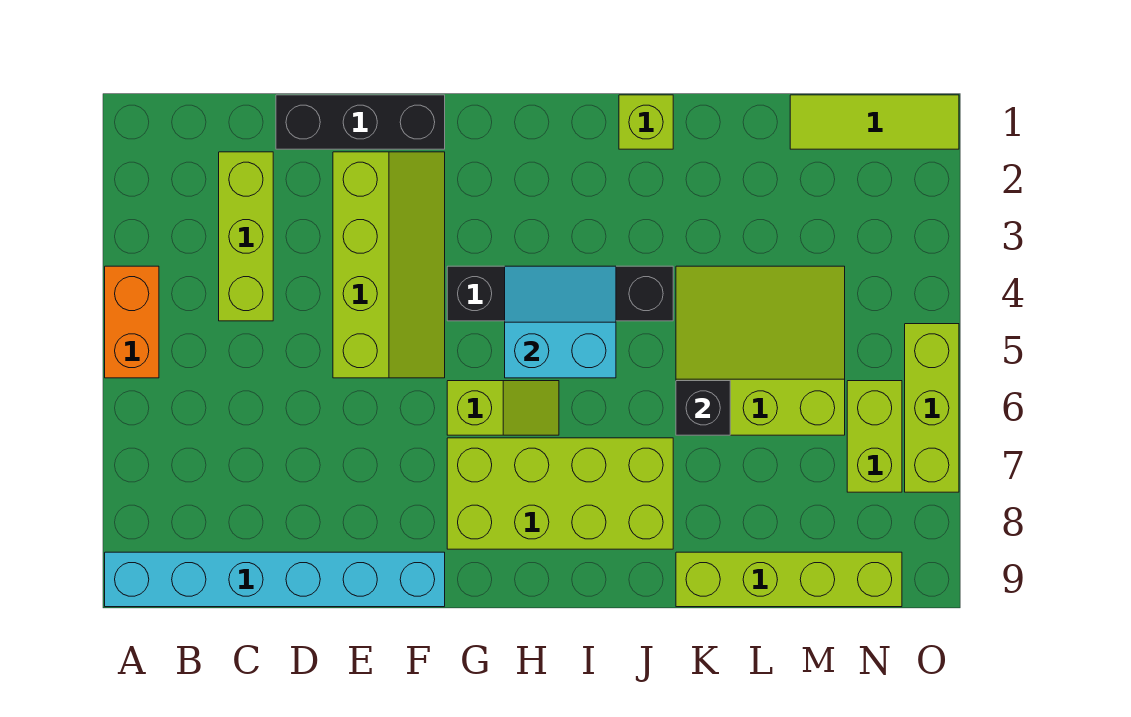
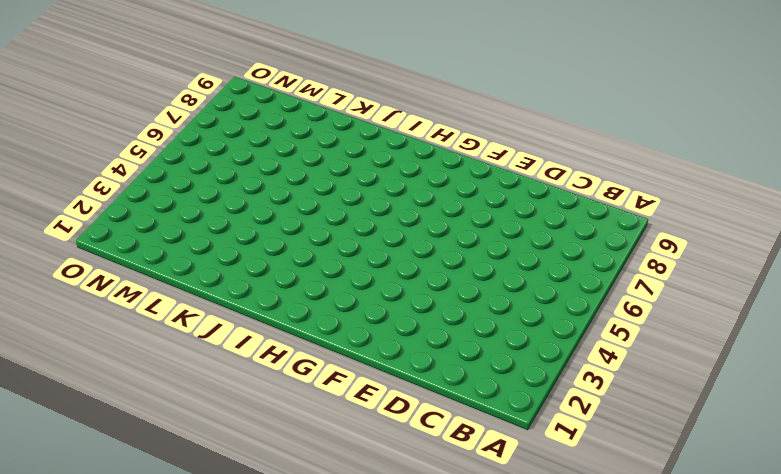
none -> orange 1x2 brick [105,266,159,378]
none -> cyan 1x6 brick [105,552,445,607]
none -> lime 1x3 brick [219,152,273,321]

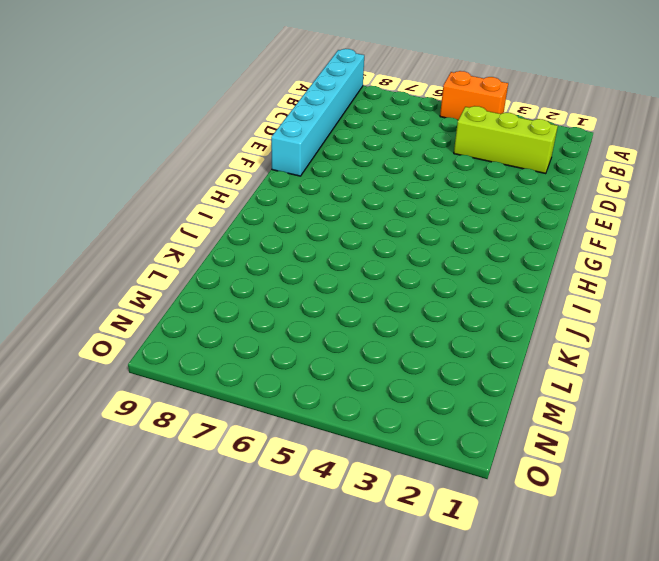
none -> black 1x3 brick [276,95,445,149]
none -> lime 2x4 slope [333,152,445,378]
none -> black 1x4 brick [447,266,673,321]

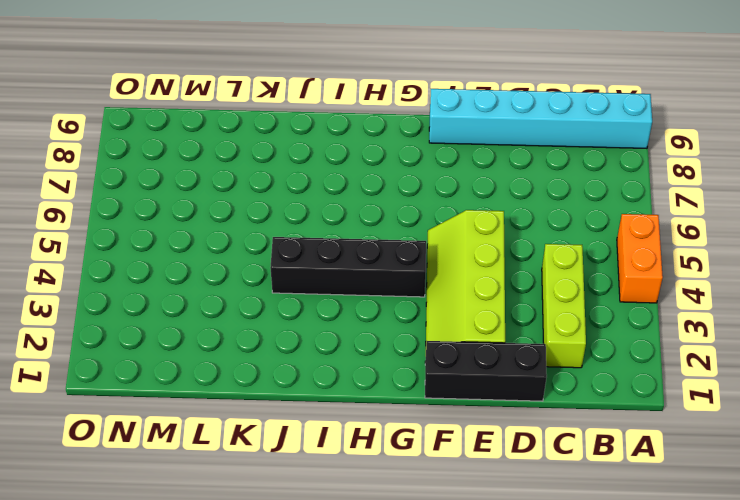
none -> lime 1x2 slope [447,381,559,435]
none -> lime 2x4 brick [447,438,673,549]
none -> lime 1x1 brick [619,95,673,149]

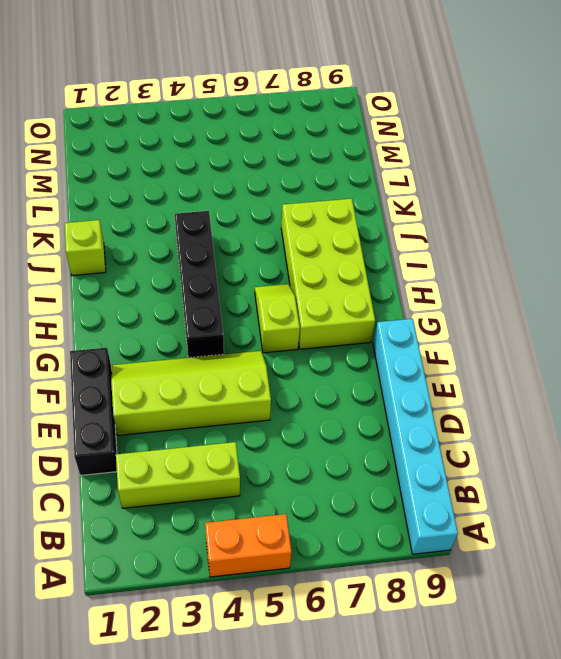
none -> lime 3x3 slope [676,266,845,435]
none -> lime 1x4 brick [676,552,902,607]
none -> lime 1x3 tile [790,95,959,149]

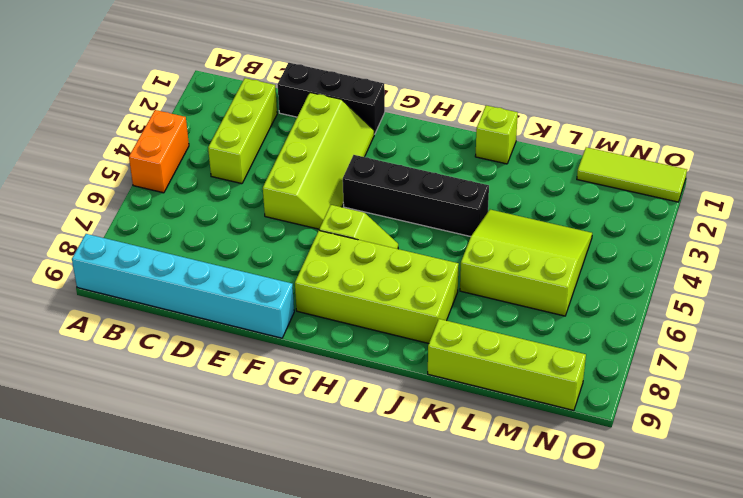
none -> lime 1x2 brick [847,381,902,492]
none -> lime 1x3 brick [905,324,959,492]
none -> cyan 2x2 slope [505,266,616,378]

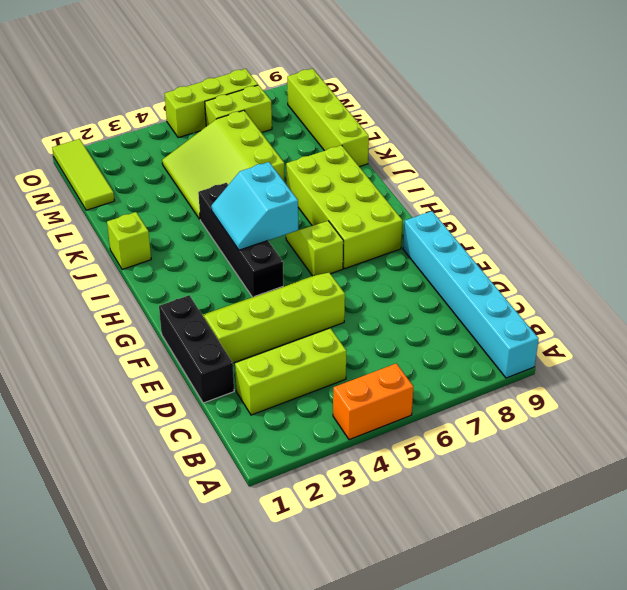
none -> black 1x1 brick [676,381,730,435]

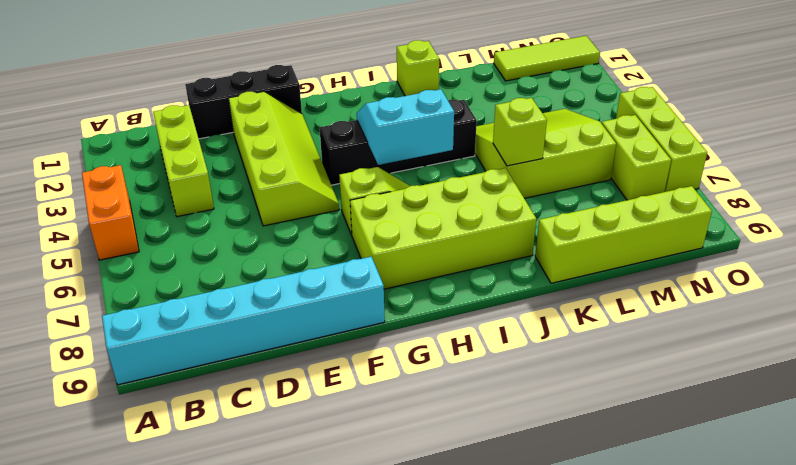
lime 1x1 brick [493,98,547,166] -> black 1x1 brick [676,381,730,435]

